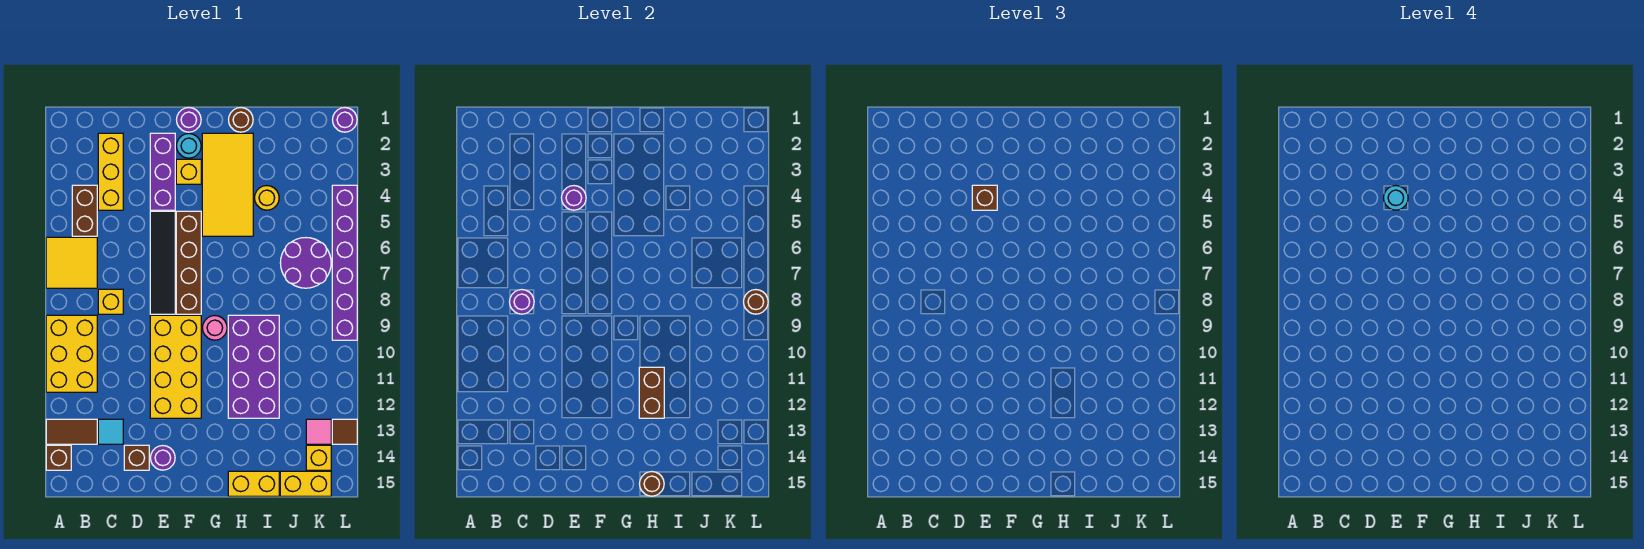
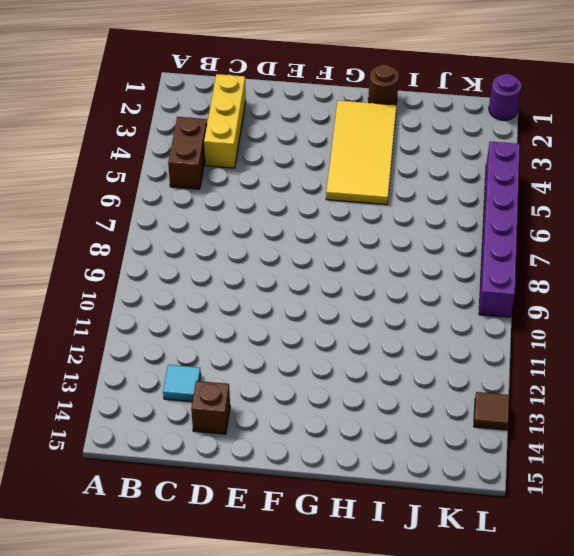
none -> yellow 2x2 tile [46,237,97,288]
none -> yellow 2x3 brick [46,315,97,392]
none -> brown 1x2 tile [46,419,97,444]
none -> brown 1x1 brick [46,445,71,470]

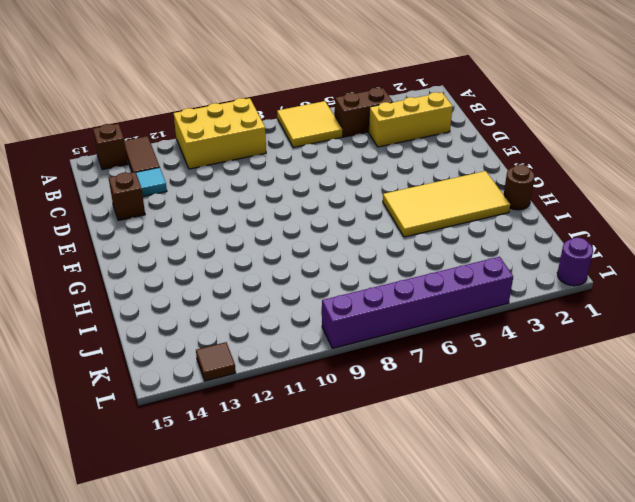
none -> yellow 1x1 brick [98,289,123,314]
none -> purple 1x3 brick [150,133,175,210]
none -> black 1x4 tile [150,211,175,314]
none -> yellow 2x4 brick [150,315,201,418]

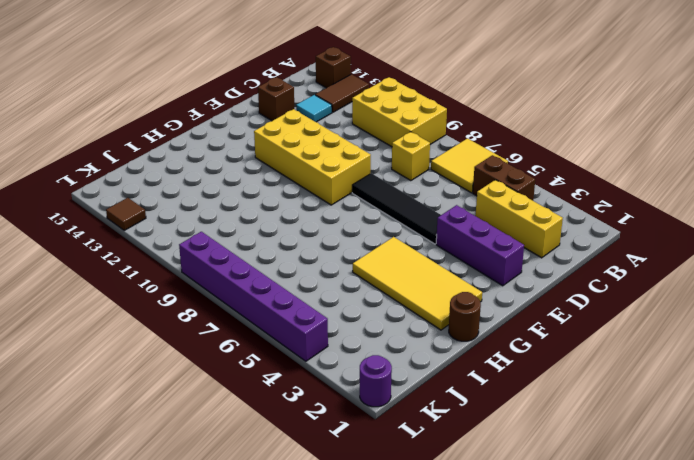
none -> purple 1x1 round brick [151,446,175,470]
none -> purple 1x1 round brick [177,108,201,132]
none -> cyan 1x1 round brick [177,134,201,158]
none -> yellow 1x1 brick [176,159,201,184]

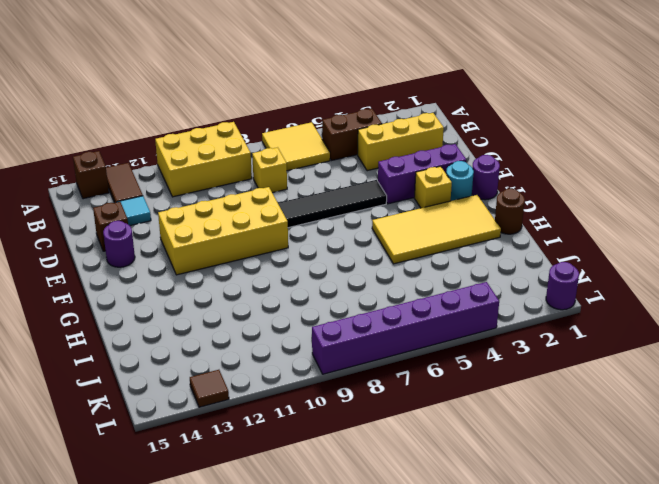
none -> brown 1x4 brick [176,211,201,314]
none -> pink 1x1 round brick [203,316,227,340]
none -> purple 2x4 brick [228,315,279,418]
none -> yellow 1x2 brick [228,471,279,496]

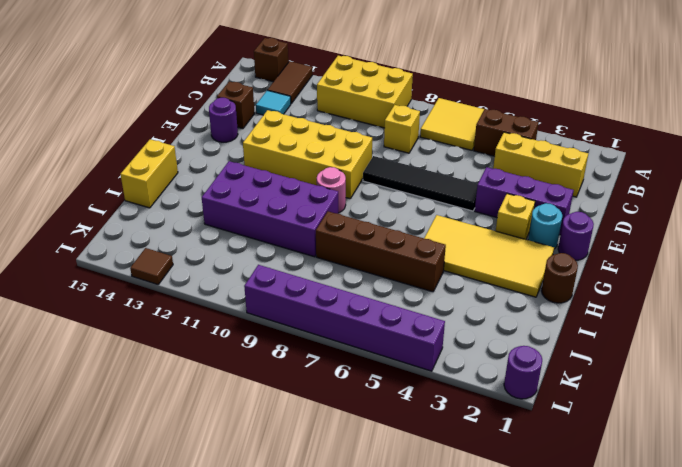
brown 1x4 brick [316,211,446,292] -> brown 1x4 brick moved to [176,211,201,314]
none -> yellow 1x1 round brick [255,186,279,210]
none -> purple 2x2 round brick [280,238,331,288]
none -> yellow 1x2 brick [280,471,331,496]
none -> pink 1x1 tile [306,419,331,444]

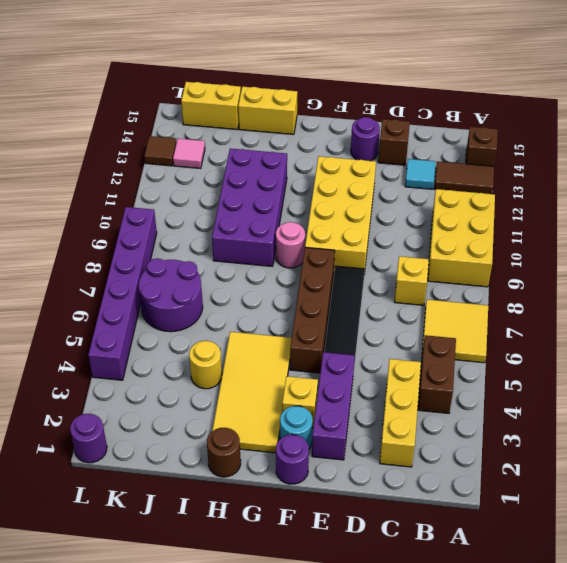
none -> yellow 1x1 brick [306,445,331,470]
none -> purple 1x1 round brick [510,290,534,314]
none -> purple 1x1 round brick [562,186,586,210]
none -> brown 1x2 brick [639,367,664,418]

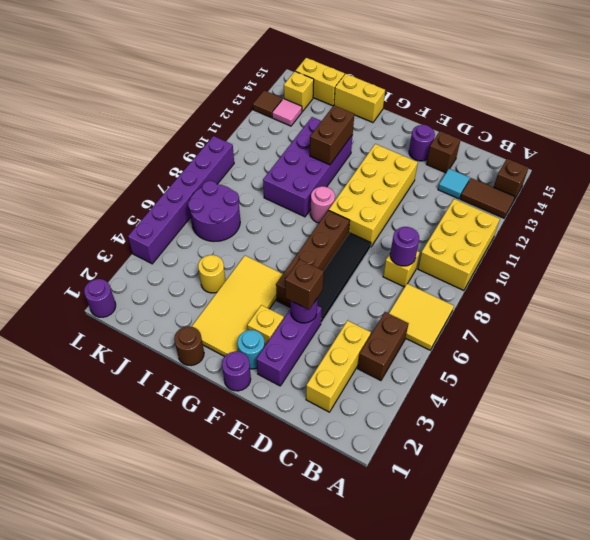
none -> brown 1x1 round brick [640,472,664,496]
none -> brown 1x1 round brick [744,290,768,314]
none -> cyan 1x1 round brick [1384,186,1408,210]

